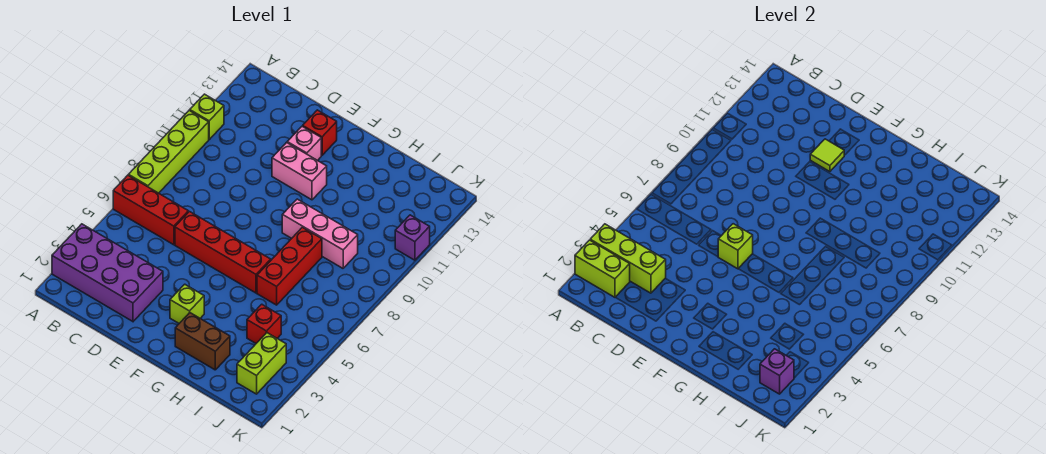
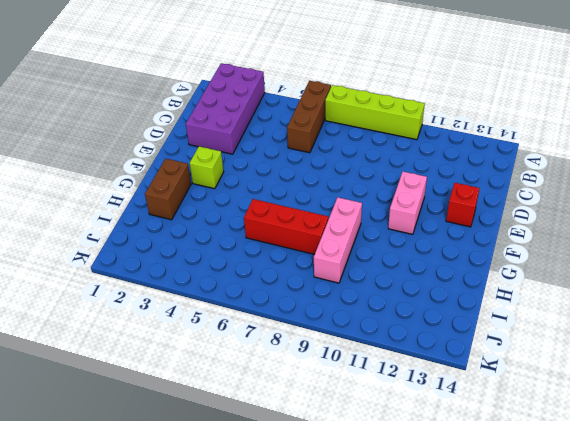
brown 1x3 brick [287,81,331,153] -> red 1x3 brick [113,175,188,245]
none -> lime 1x1 brick [190,94,224,139]
none -> red 1x4 brick [175,212,271,293]
none -> pink 1x1 brick [287,126,321,161]

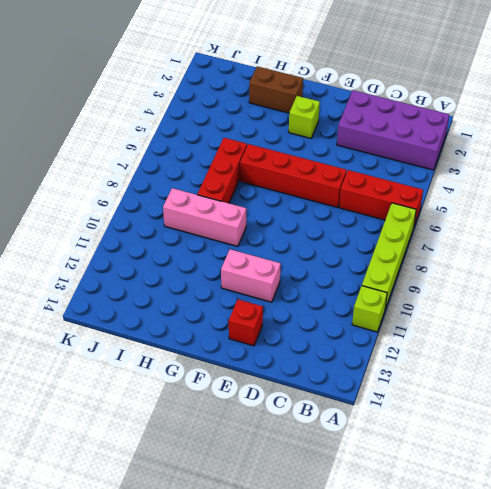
none -> pink 1x1 brick [287,126,321,161]
none -> red 1x1 brick [247,304,281,343]
none -> lime 1x2 brick [237,333,286,394]

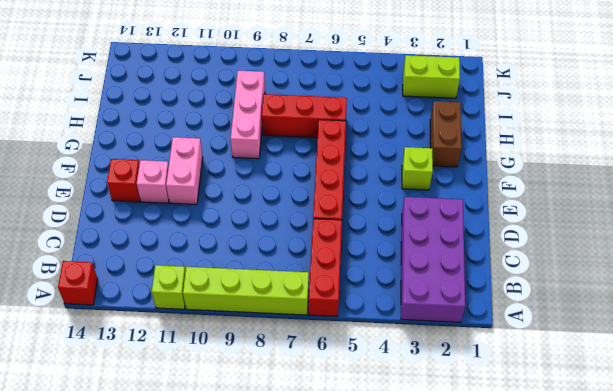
red 1x1 brick [58,261,98,305] -> red 1x1 brick moved to [247,304,281,343]
none -> purple 1x1 brick [395,215,430,260]
none -> lime 1x2 brick [575,240,630,297]
none -> lime 1x3 brick [590,224,666,293]

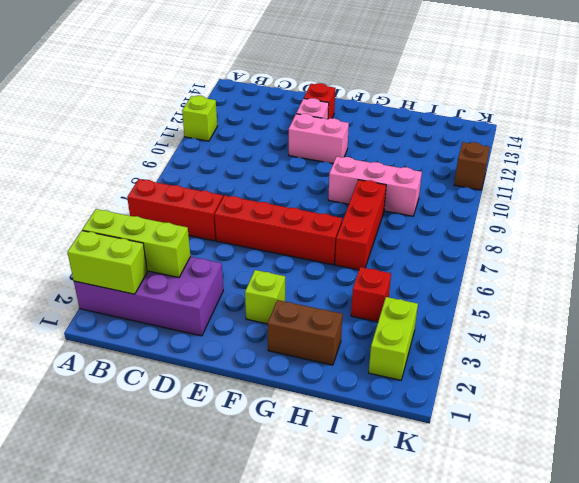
brown 1x1 brick [454,142,490,190] -> purple 1x1 brick [395,215,430,260]
none -> lime 1x4 brick [128,110,209,193]
none -> lime 1x1 brick [718,224,753,269]
none -> lime 1x1 tile [810,139,844,172]

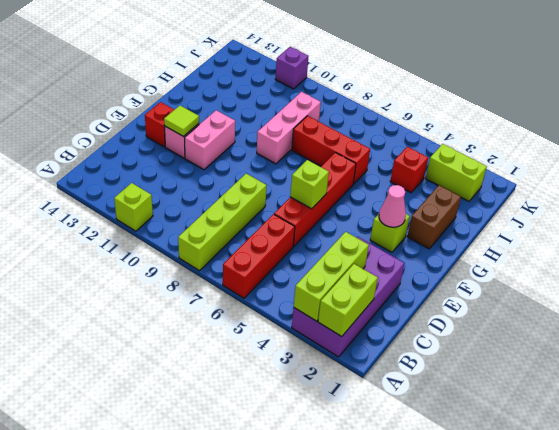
lime 1x4 brick [178,174,267,271] -> lime 1x4 brick turned to [128,110,209,193]
pink 1x1 cone [379,185,406,227] -> none
none -> purple 1x1 brick [760,349,794,394]

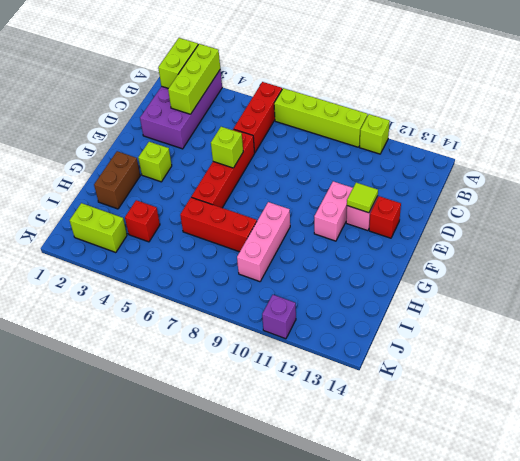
none -> purple 1x1 brick [760,349,794,394]

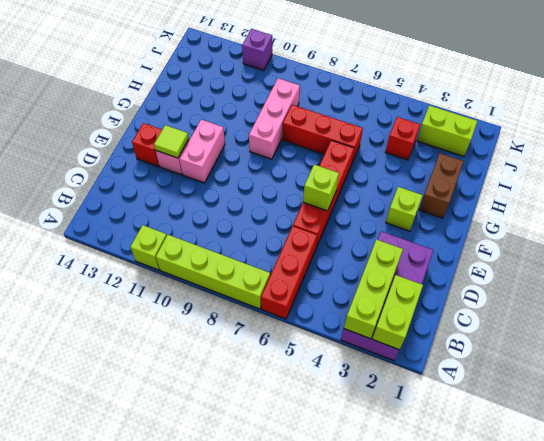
none -> purple 1x1 brick [760,349,794,394]

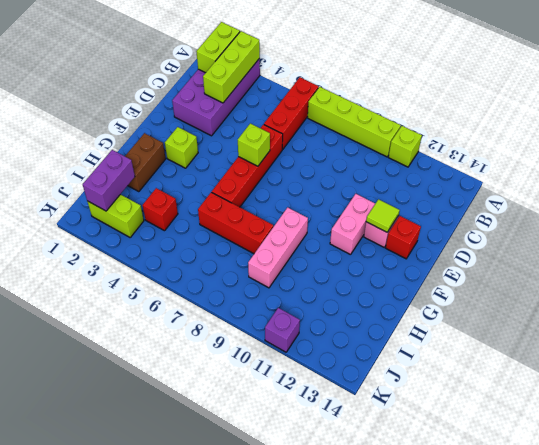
purple 1x2 brick [83,150,135,211] -> purple 1x1 brick [760,349,794,394]

